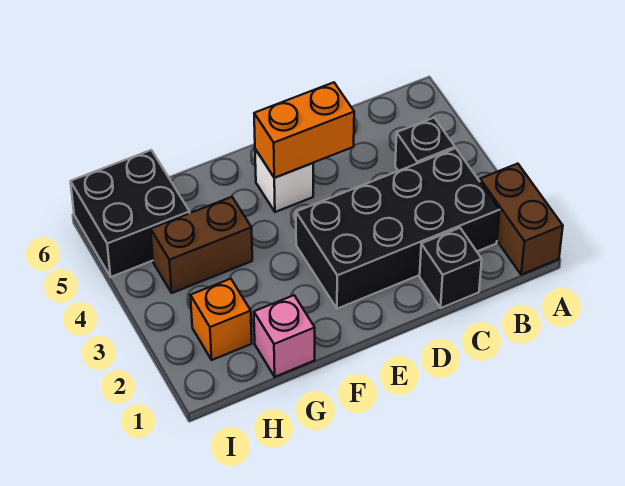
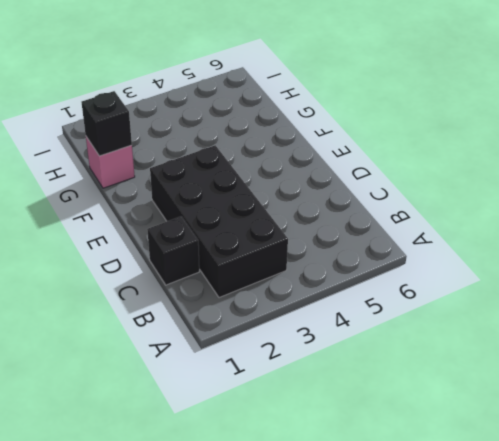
black 1x1 brick [81,91,132,156] -> black 1x1 brick moved to [395,118,455,171]
none -> brown 1x2 brick [480,164,563,275]
none -> white 1x1 brick [255,149,313,212]

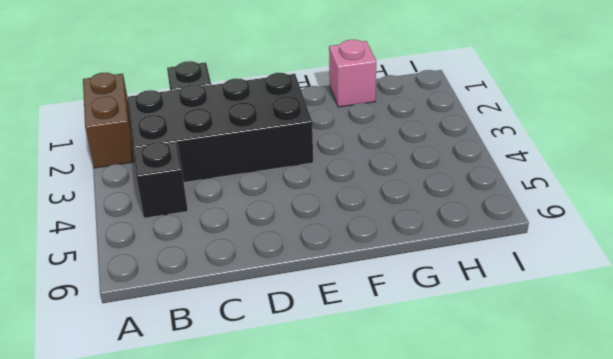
none -> white 1x1 brick [255,149,313,212]
none -> brown 1x2 brick [151,197,252,293]

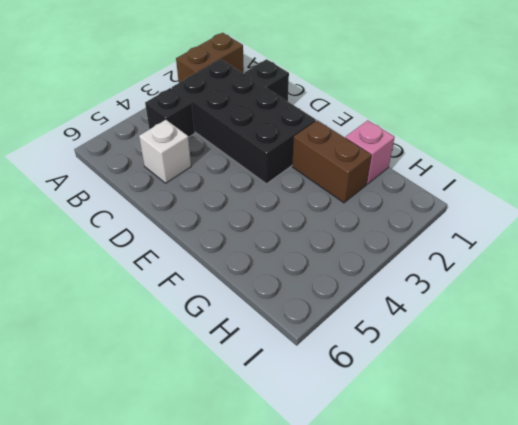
white 1x1 brick [139,120,191,183] -> white 1x1 brick moved to [255,149,313,212]
brown 1x2 brick [292,120,371,203] -> brown 1x2 brick moved to [151,197,252,293]
none -> orange 1x1 brick [190,279,252,360]
none -> black 2x2 brick [71,150,190,277]

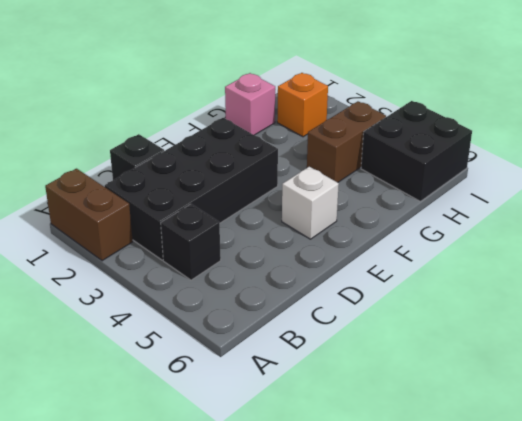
none -> orange 1x2 brick [254,82,354,178]

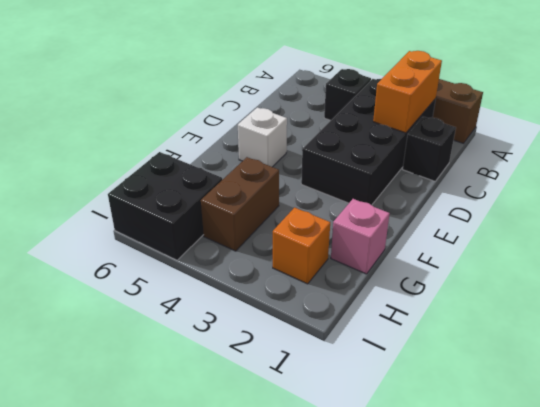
orange 1x2 brick [373,51,442,133] -> orange 1x2 brick moved to [254,82,354,178]

